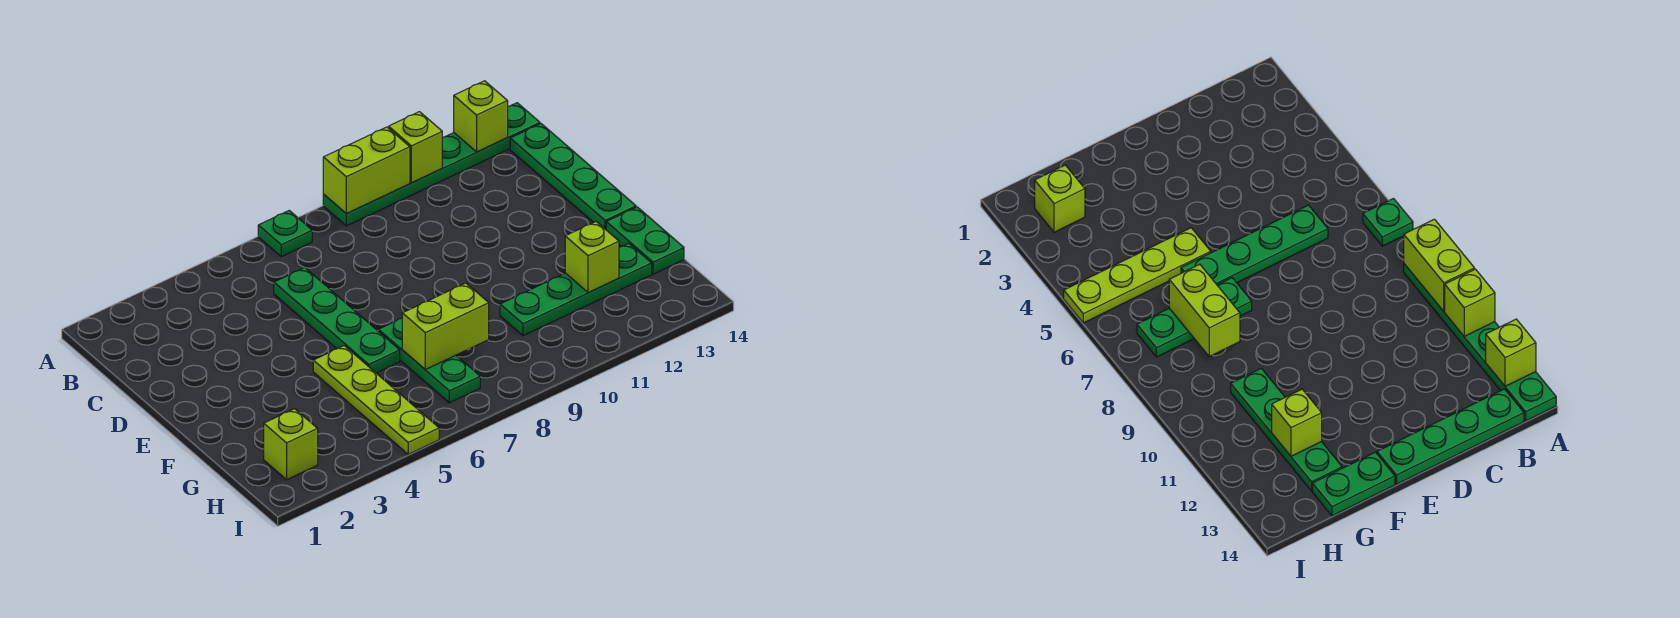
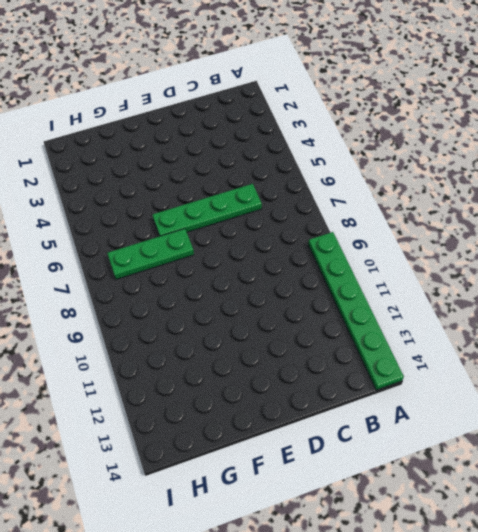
none -> green 1x1 plate [258,210,312,257]
none -> green 1x4 plate [510,124,636,229]
none -> lime 1x4 plate [313,346,439,454]

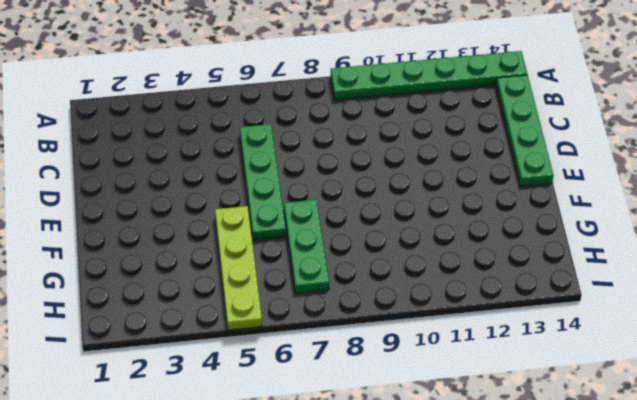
none -> green 1x1 plate [258,210,312,257]
none -> green 1x2 plate [606,207,684,274]
none -> green 1x4 plate [500,243,652,336]

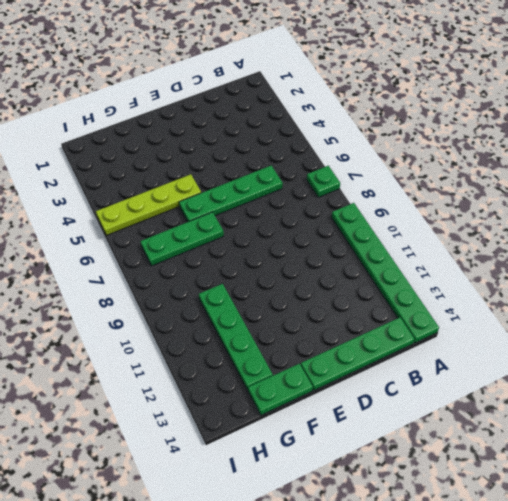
none -> lime 1x1 brick [264,409,318,480]
none -> lime 1x2 brick [323,127,410,214]
none -> lime 1x1 brick [389,112,442,183]

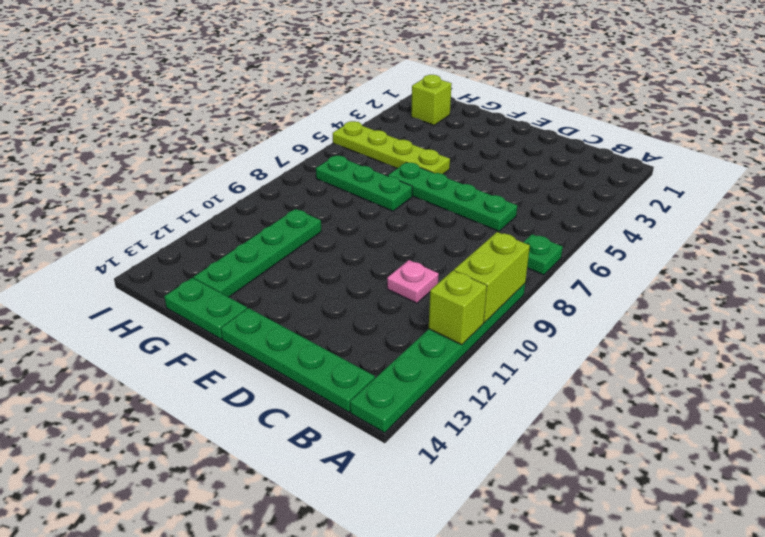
pink 1x1 plate [387,260,439,303] -> none
none -> lime 1x1 brick [454,81,508,152]
none -> lime 1x2 brick [402,283,489,369]
none -> lime 1x1 brick [565,222,619,292]

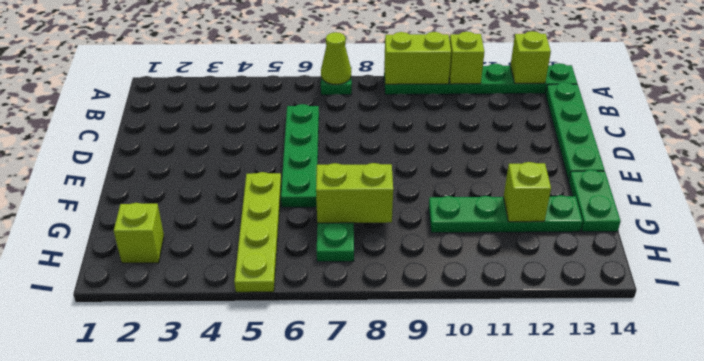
lime 1x1 cone [321,32,351,84] -> none

